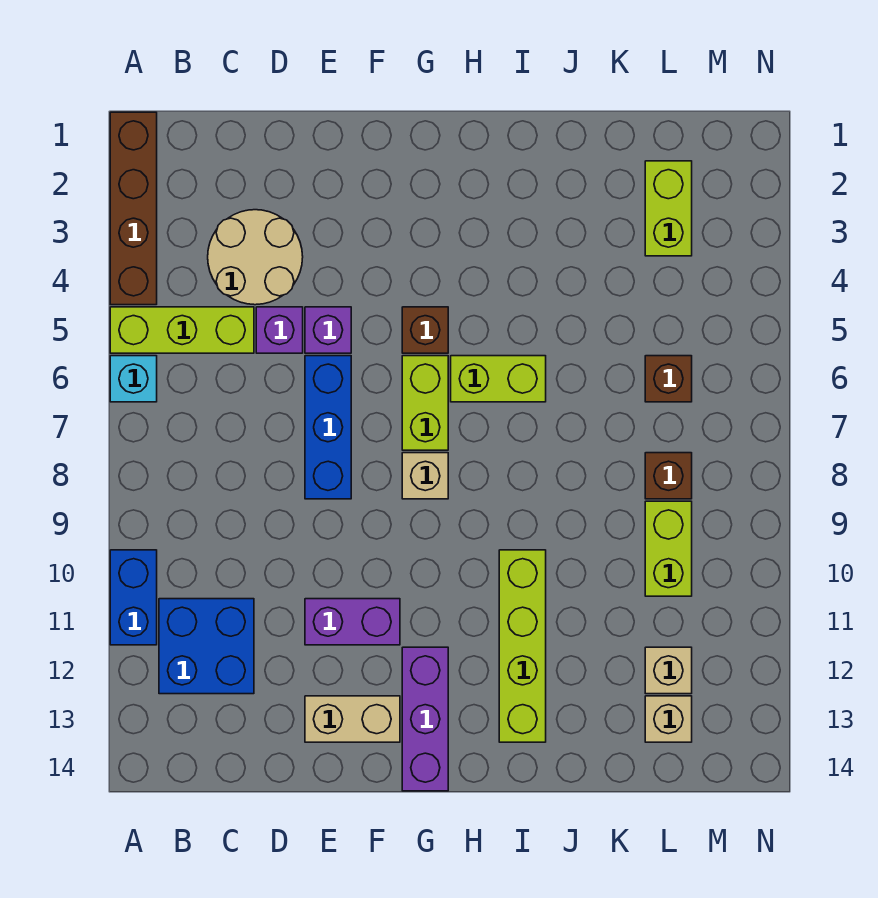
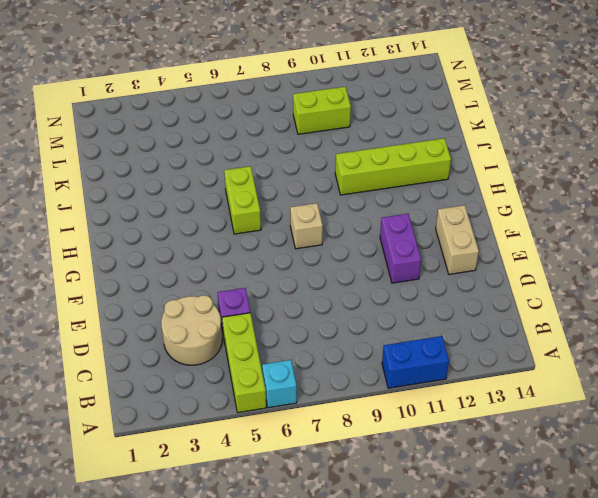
none -> brown 1x4 brick [110,112,157,305]
none -> blue 2x2 brick [159,599,254,694]
none -> purple 1x1 brick [305,307,351,353]

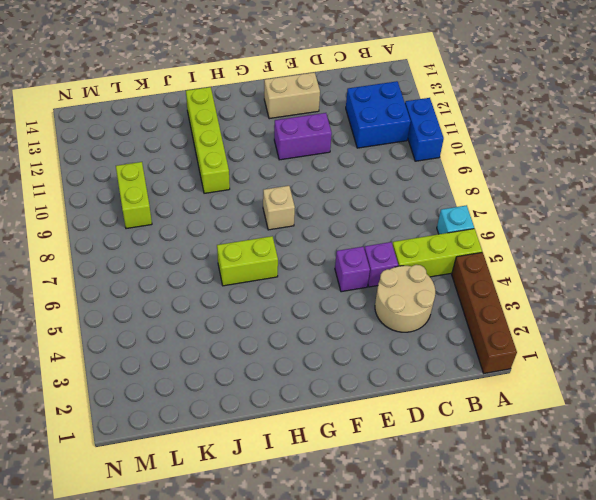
none -> blue 1x3 brick [305,356,351,499]
none -> brown 1x1 brick [402,307,448,353]
none -> lime 1x2 brick [402,356,448,450]

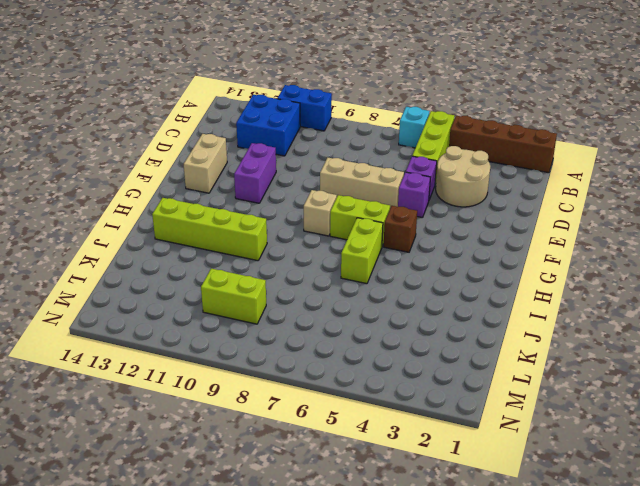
tan 1x3 brick [320,158,404,208] -> blue 1x3 brick [305,356,351,499]
none -> purple 1x3 brick [402,647,448,791]
none -> lime 1x2 brick [645,161,692,256]
none -> brown 1x1 brick [645,356,692,402]

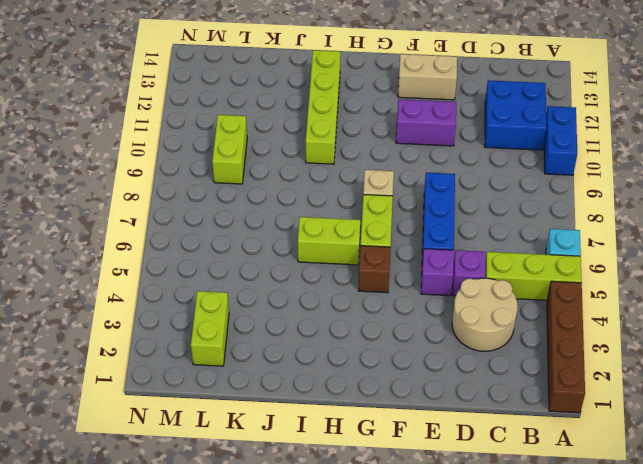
none -> purple 1x3 brick [402,647,448,791]
none -> brown 1x1 brick [645,356,692,402]
none -> brown 1x1 brick [645,453,692,499]

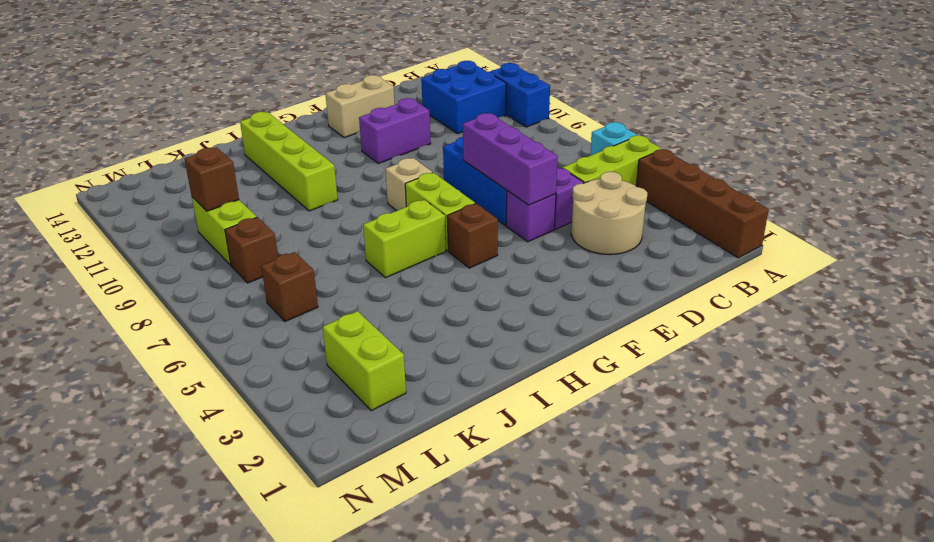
purple 1x3 brick [463,113,558,205] -> purple 1x3 brick moved to [402,647,448,791]
brown 1x1 brick [185,148,239,211] -> none
none -> tan 1x1 brick [645,647,692,694]
none -> tan 1x1 brick [645,696,692,742]

